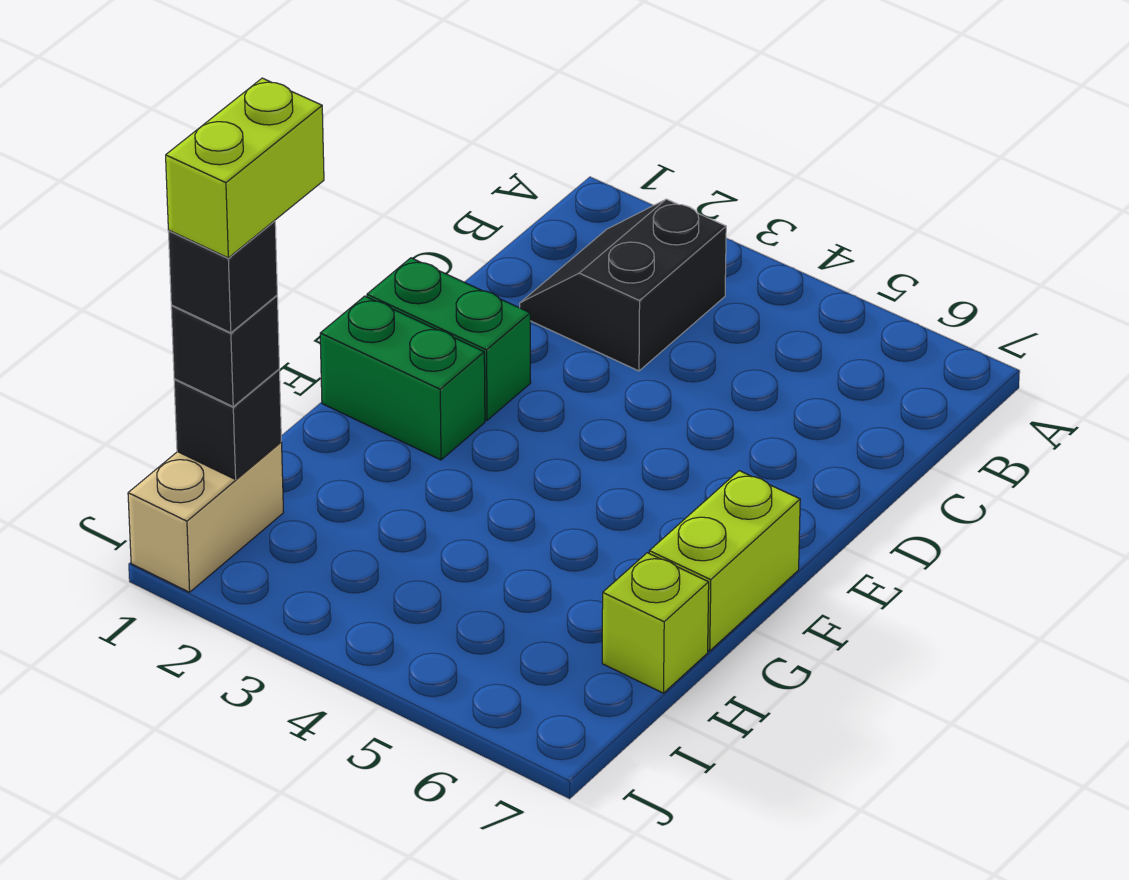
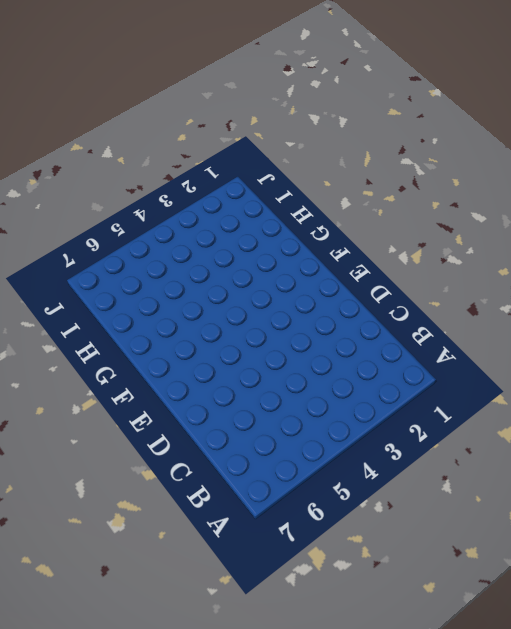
none -> black 2x2 slope [520,199,726,371]
none -> green 1x2 brick [367,258,531,420]

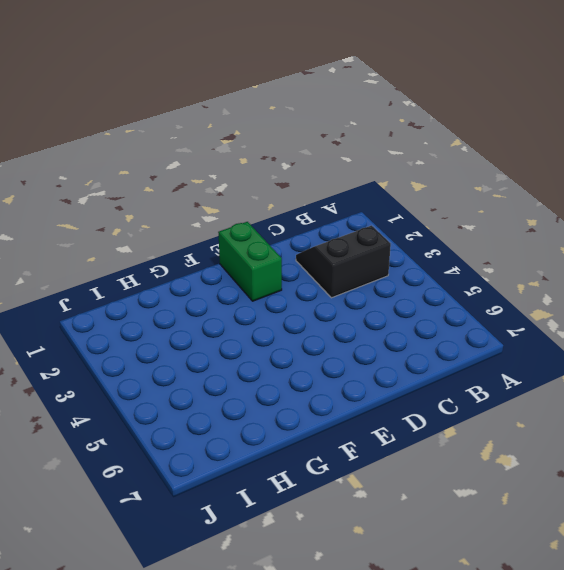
none -> green 1x2 brick [320,296,485,460]
none -> lime 1x2 brick [649,471,800,651]

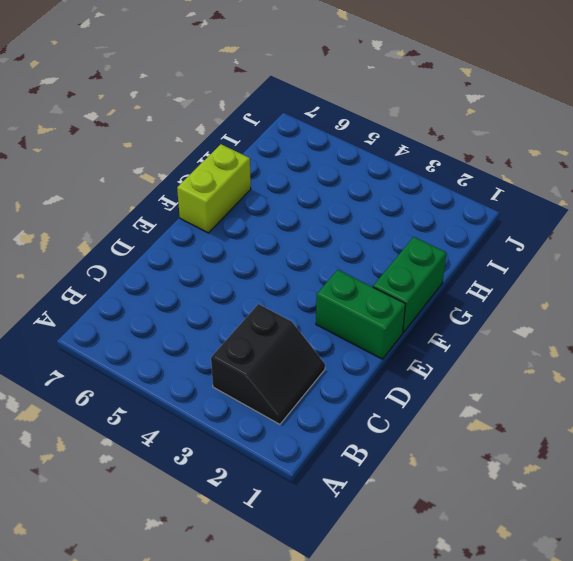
green 1x2 brick [373,237,446,332] -> green 1x2 brick turned to [320,296,485,460]
none -> lime 1x1 brick [602,553,709,693]
none -> tan 1x2 brick [128,442,284,592]

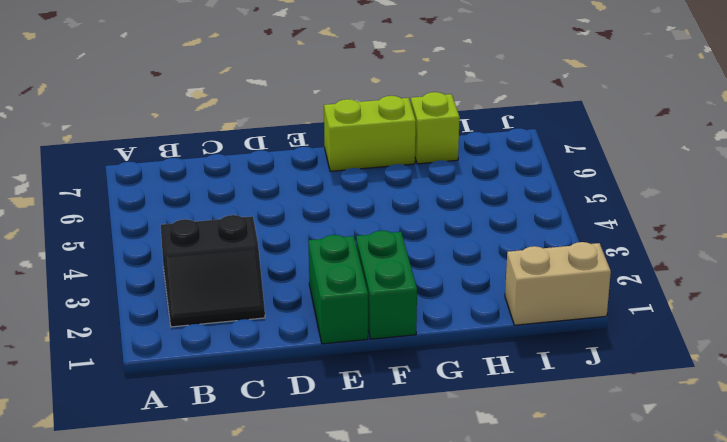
none -> black 1x1 brick [174,369,282,479]
none -> black 1x1 brick [171,296,279,407]

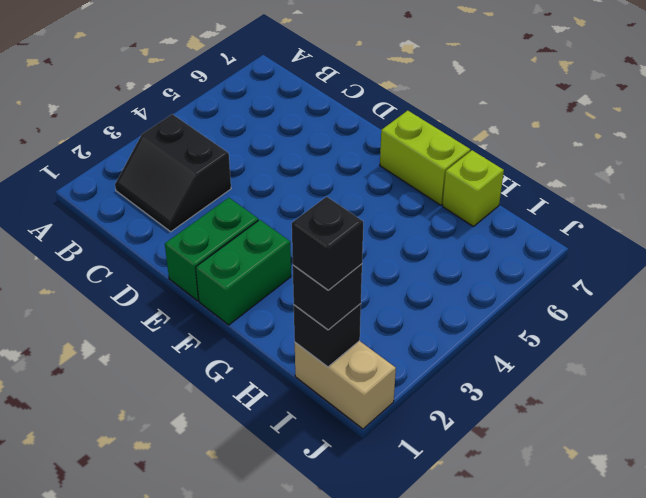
none -> lime 1x2 brick [166,78,324,258]

